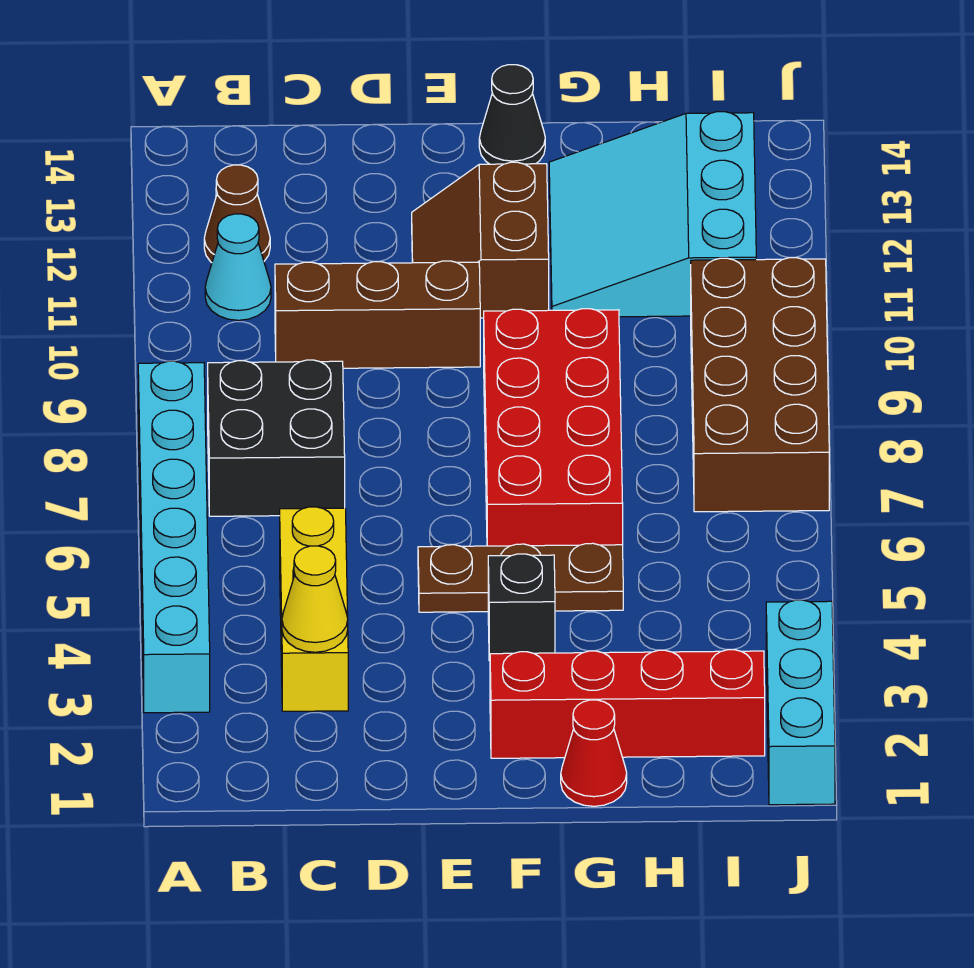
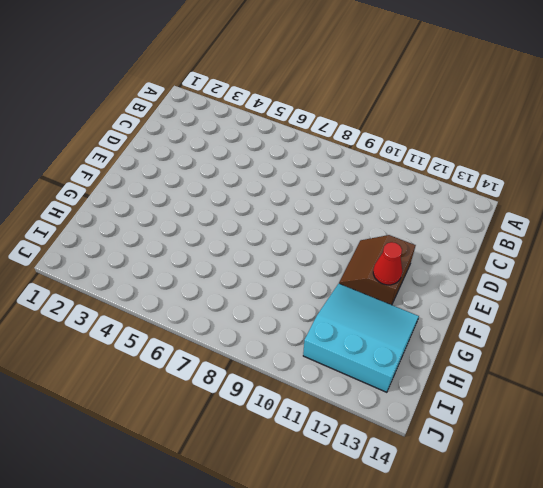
brown 2x2 slope [339,235,416,305] -> brown 2x2 slope turned to [412,162,549,318]
red 1x1 cone [373,242,402,285] -> red 1x1 cone moved to [561,700,627,806]
none -> cyan 1x6 brick [138,361,210,713]
none -> black 2x2 brick [208,360,345,516]
none -> cyan 1x1 cone [205,214,271,320]

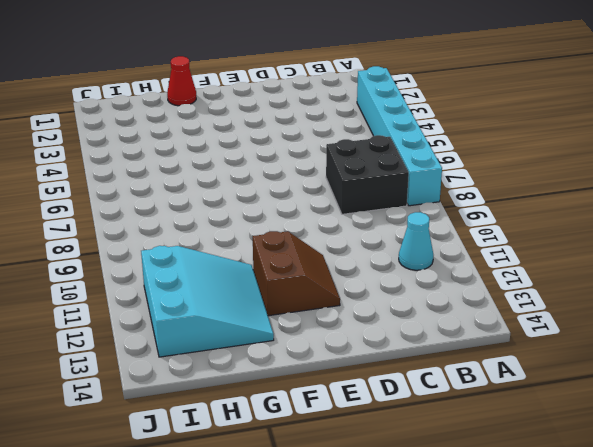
none -> brown 1x1 cone [204,165,270,263]
none -> yellow 1x3 brick [280,507,348,711]
none -> brown 1x3 brick [275,261,480,368]

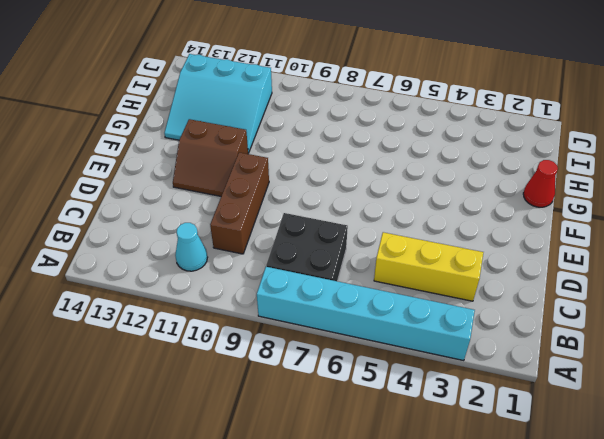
none -> brown 1x1 cone [204,165,270,263]
none -> brown 1x3 plate [418,543,623,612]
none -> red 1x4 brick [490,650,765,758]

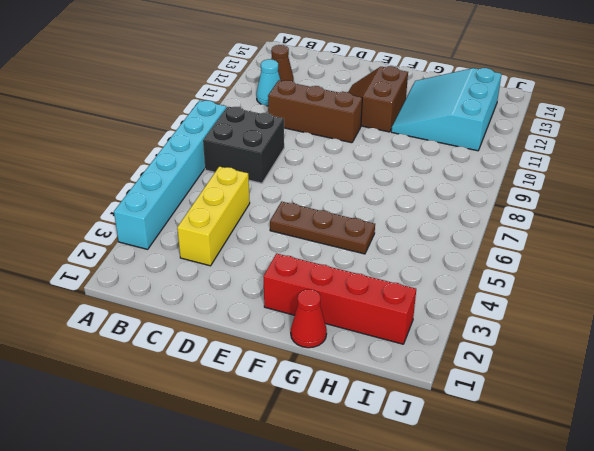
none -> black 1x1 brick [488,554,555,661]
none -> red 2x4 brick [484,309,623,546]
none -> black 1x1 cone [479,65,545,164]

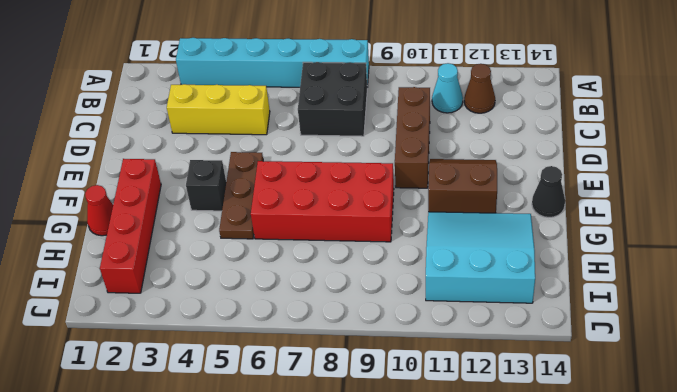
none -> brown 2x4 brick [691,258,829,512]
none -> cyan 1x3 brick [766,600,835,805]
none -> yellow 1x1 cone [282,546,348,652]

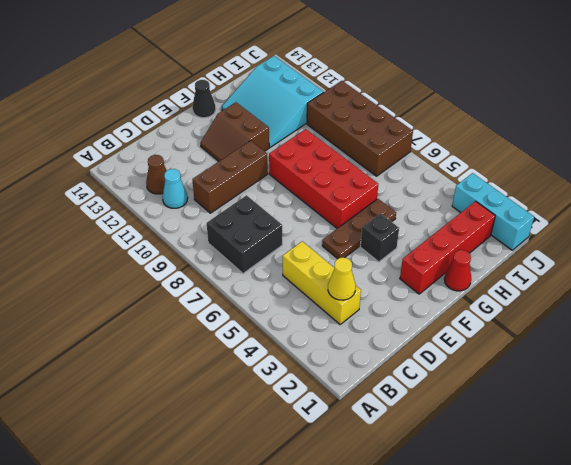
none -> cyan 1x6 brick [138,361,210,713]

